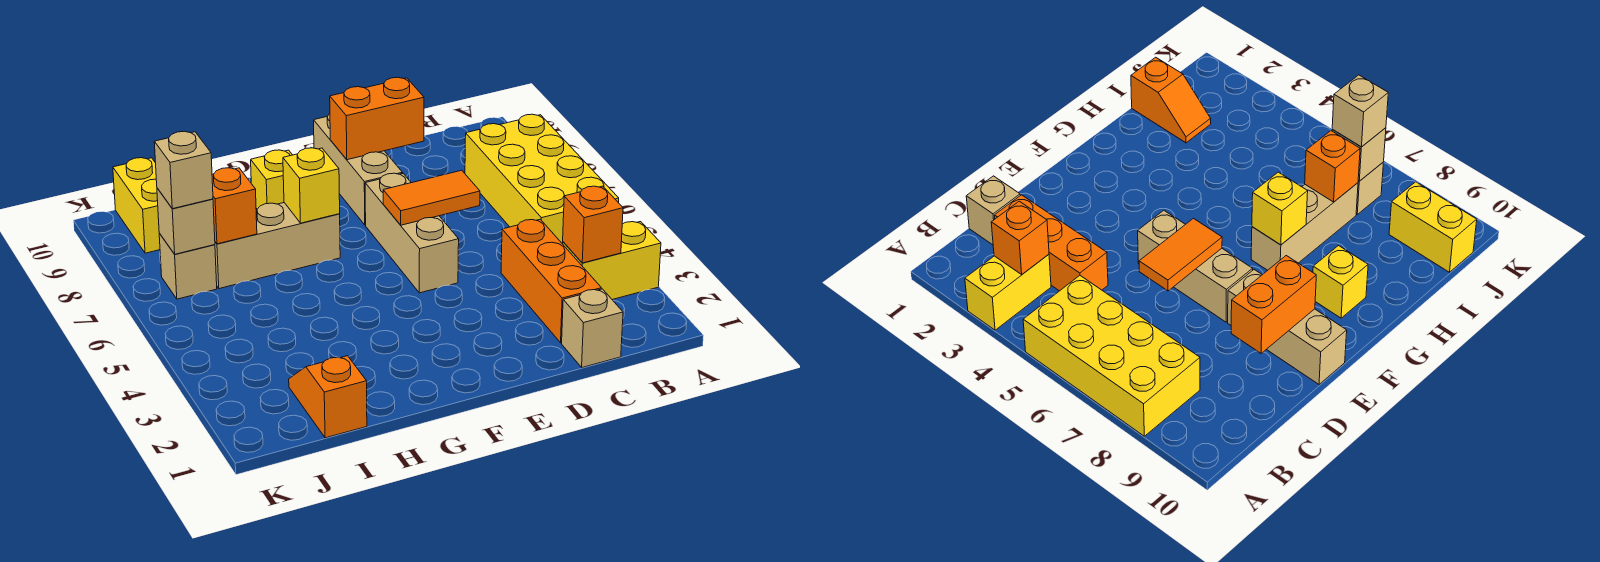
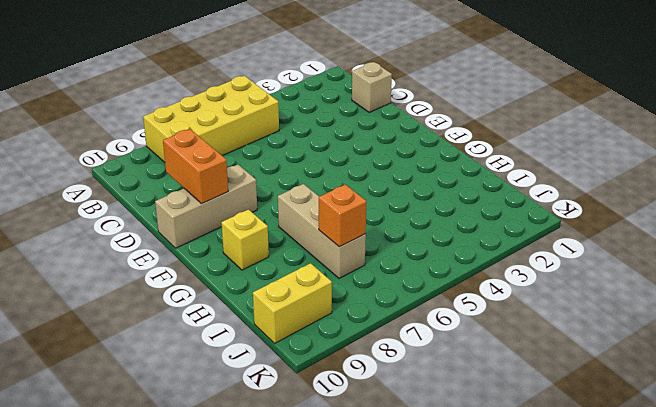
none -> yellow 1x2 brick [563,222,661,300]
none -> orange 1x3 brick [501,219,601,343]
none -> tan 1x3 brick [365,173,459,293]

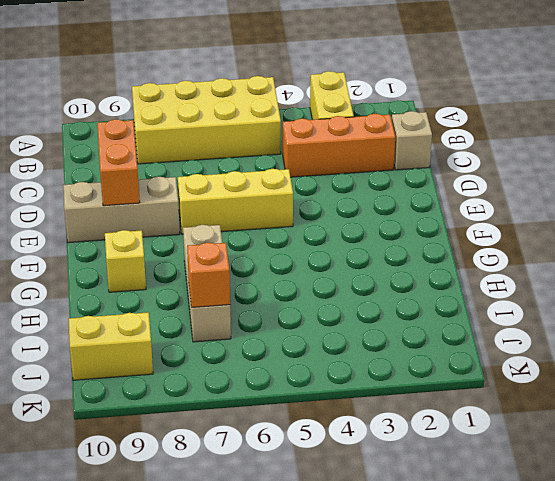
yellow 1x3 brick [178,169,293,234] -> tan 1x3 brick [365,173,459,293]
none -> orange 1x2 slope [289,356,367,438]
none -> tan 1x1 brick [159,233,217,299]
none -> orange 1x1 brick [563,186,623,263]

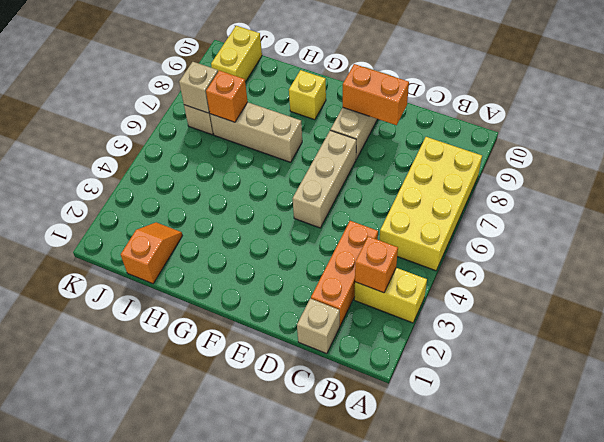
none -> orange 1x2 tile [383,170,480,225]
none -> yellow 1x1 brick [283,148,340,223]
none -> tan 1x1 brick [154,131,213,209]

